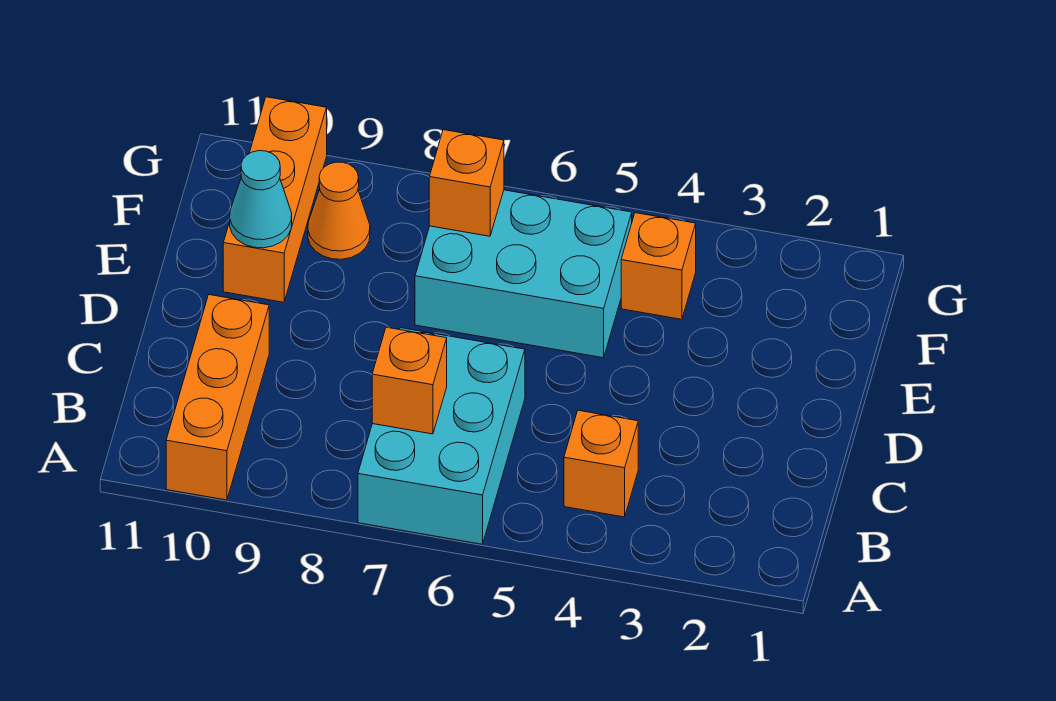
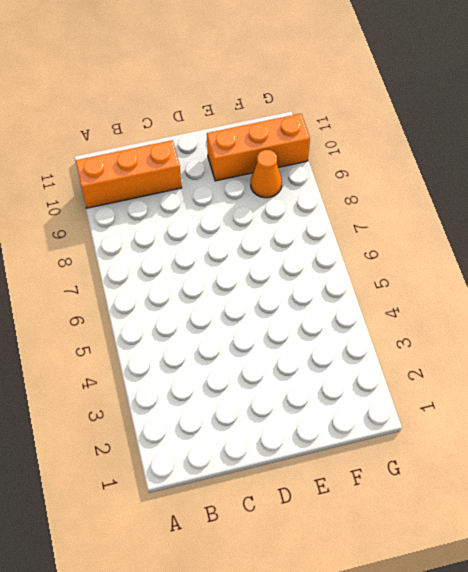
none -> cyan 2x3 brick [358,328,525,544]
none -> orange 1x1 brick [564,410,638,517]

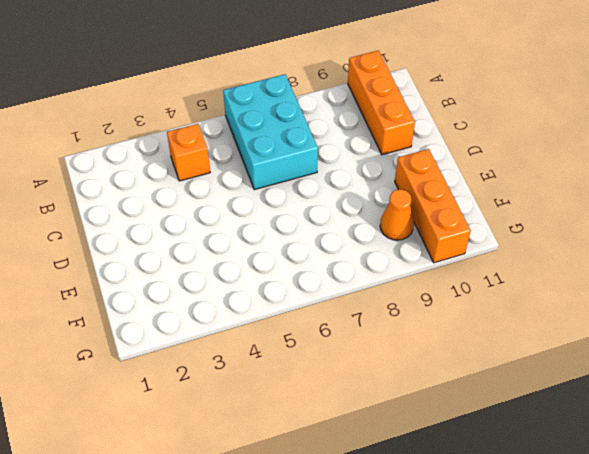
none -> cyan 2x3 brick [415,190,632,358]
none -> orange 1x1 brick [621,213,696,319]

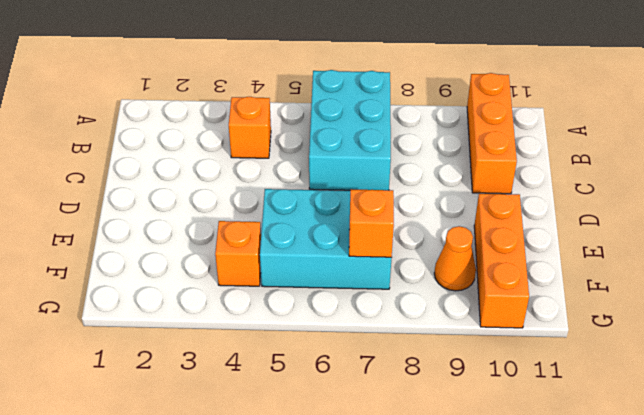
none -> orange 1x1 brick [372,327,447,434]
none -> cyan 1x1 cone [230,151,292,248]

